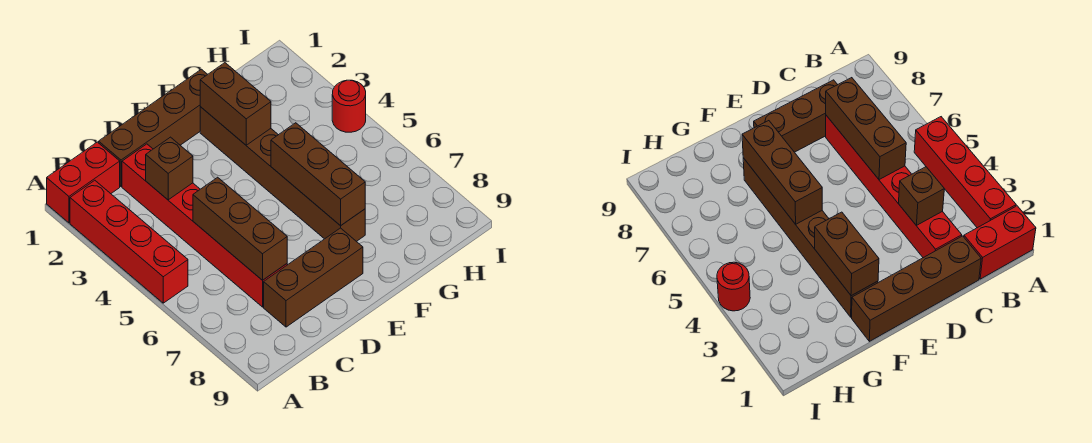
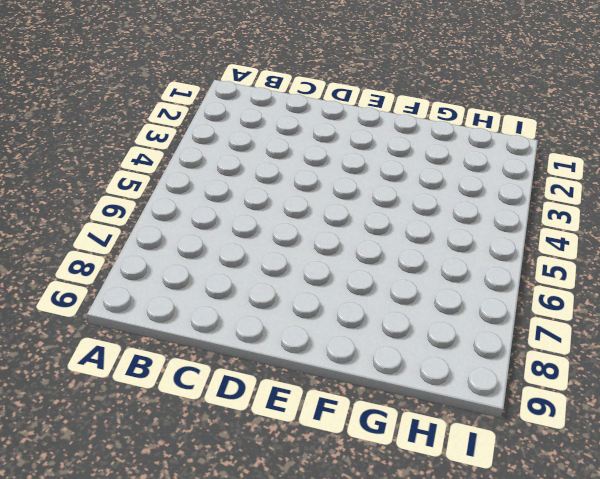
none -> red 1x2 brick [47,142,120,223]
none -> red 1x4 brick [70,180,188,303]

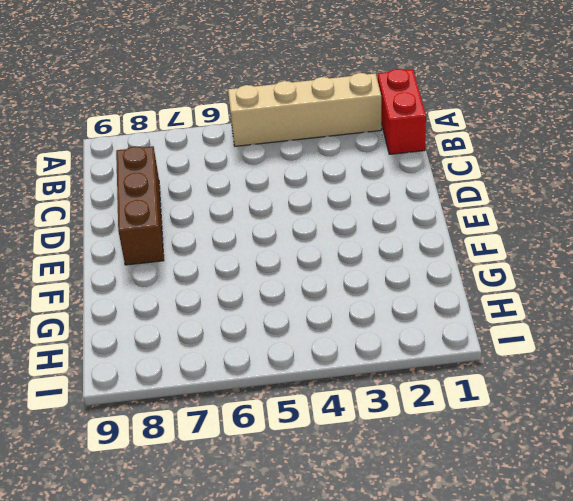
tan 1x4 brick [228,73,381,146] -> red 1x4 brick [70,180,188,303]
none -> brown 1x4 brick [99,69,208,186]
none -> red 1x6 brick [122,144,287,307]

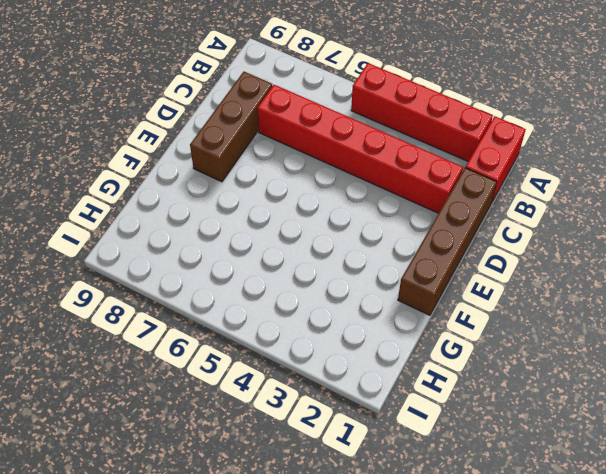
none -> brown 1x6 brick [200,107,365,242]
none -> red 1x1 round brick [332,80,366,132]

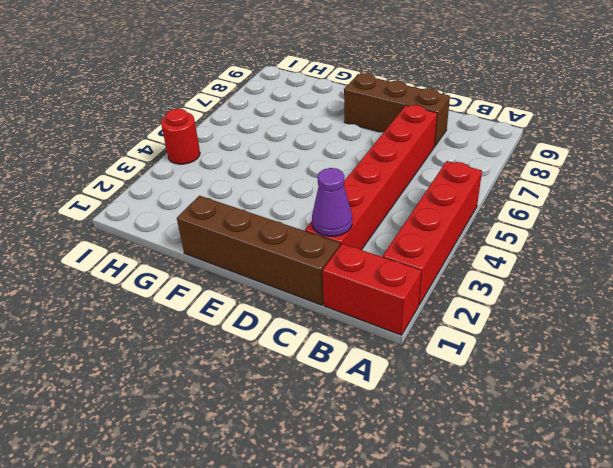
purple 1x1 cone [312,168,352,236] -> none
none -> brown 1x6 brick [200,107,365,242]
none -> brown 1x1 brick [146,137,193,200]

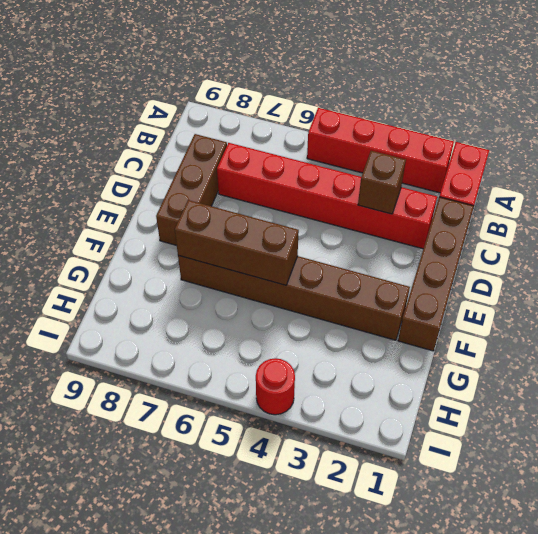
none -> brown 1x3 brick [193,177,287,280]
none -> brown 1x2 brick [200,63,271,145]

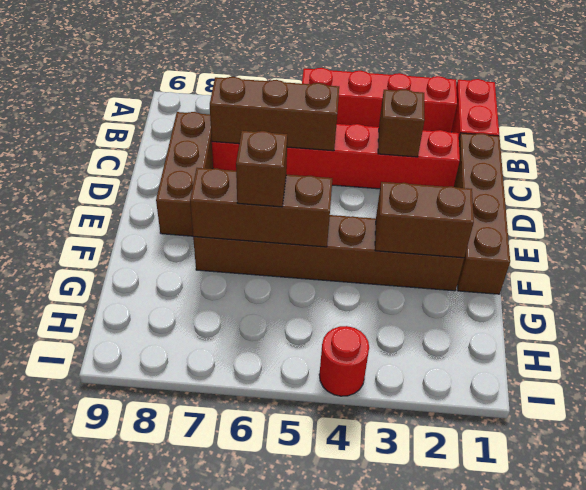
brown 1x1 brick [236,131,287,207] -> none

